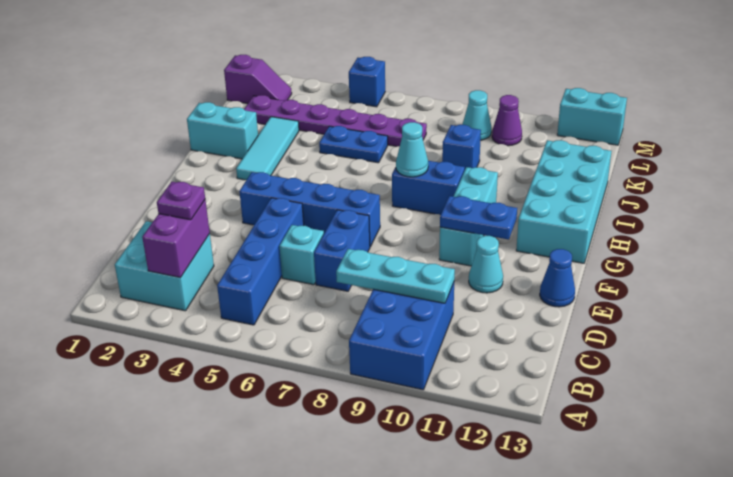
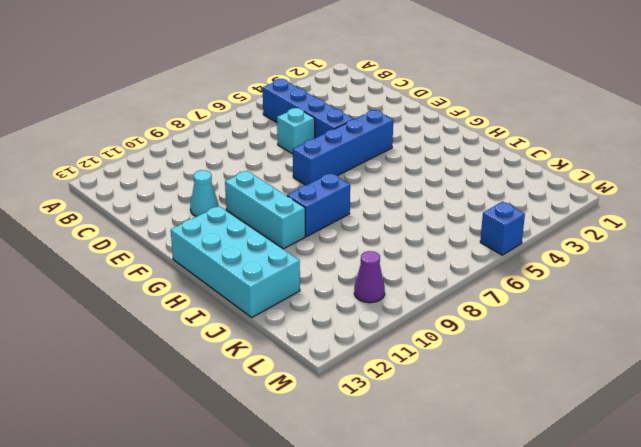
none -> blue 2x3 brick [349,283,454,390]
none -> cyan 2x2 brick [115,221,214,311]
none -> blue 1x2 brick [314,210,370,291]

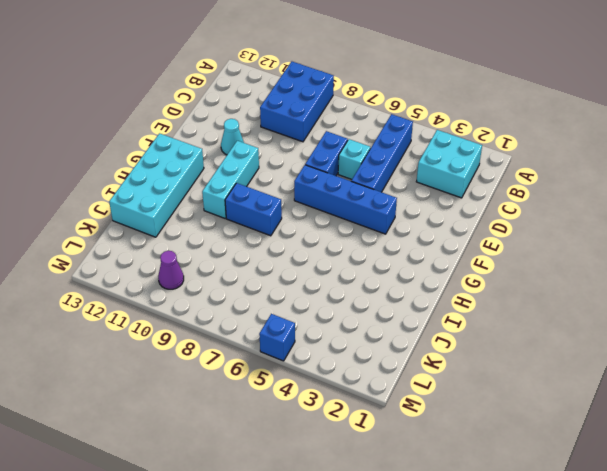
none -> blue 1x1 cone [540,249,575,307]
none -> cyan 1x3 tile [236,117,299,180]
none -> cyan 1x2 brick [187,102,258,159]

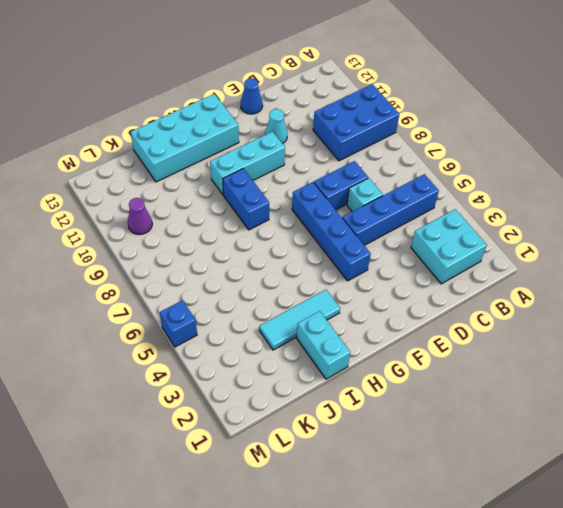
none -> blue 1x2 plate [319,126,388,163]
none -> blue 1x1 brick [442,125,481,169]
none -> purple 1x6 plate [244,95,427,146]

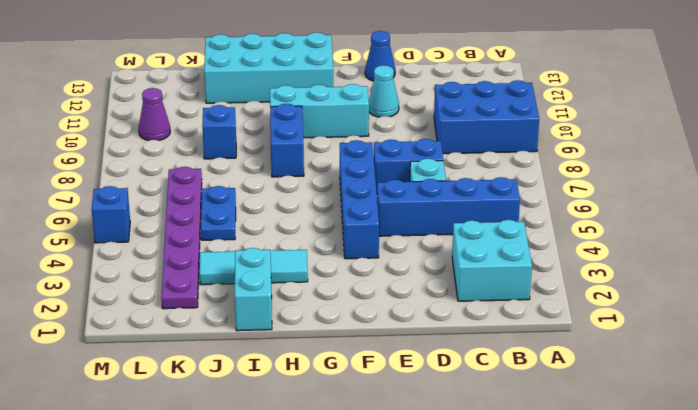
none -> purple 1x2 slope [224,55,292,104]
none -> cyan 1x1 cone [462,90,491,140]
none -> cyan 1x2 brick [557,88,627,145]

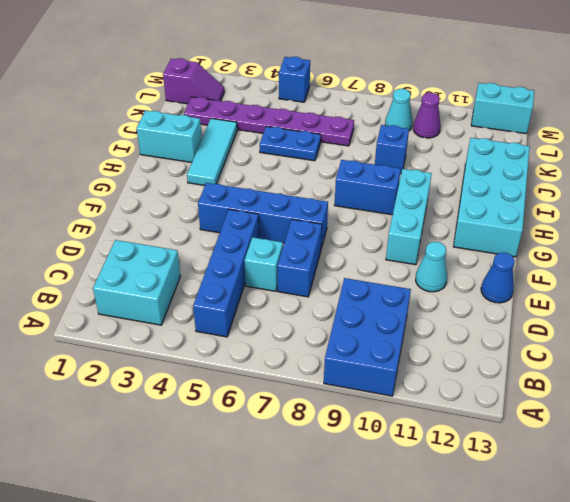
none -> purple 1x2 brick [142,200,210,278]
none -> cyan 1x3 plate [336,249,455,303]
none -> blue 1x2 plate [440,196,517,240]

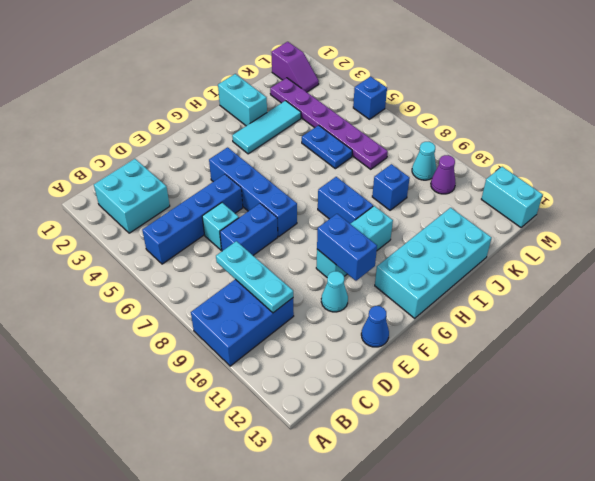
blue 1x2 brick [317,214,377,281] -> blue 1x2 plate [440,196,517,240]
none -> purple 1x2 brick [142,200,210,278]
none -> cyan 1x1 cone [396,122,428,177]
none -> purple 1x1 plate [157,182,205,220]

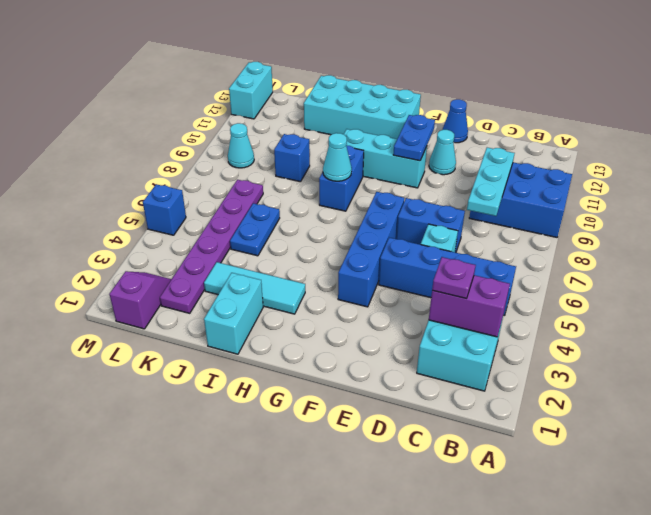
none -> purple 1x1 cone [492,95,522,146]

